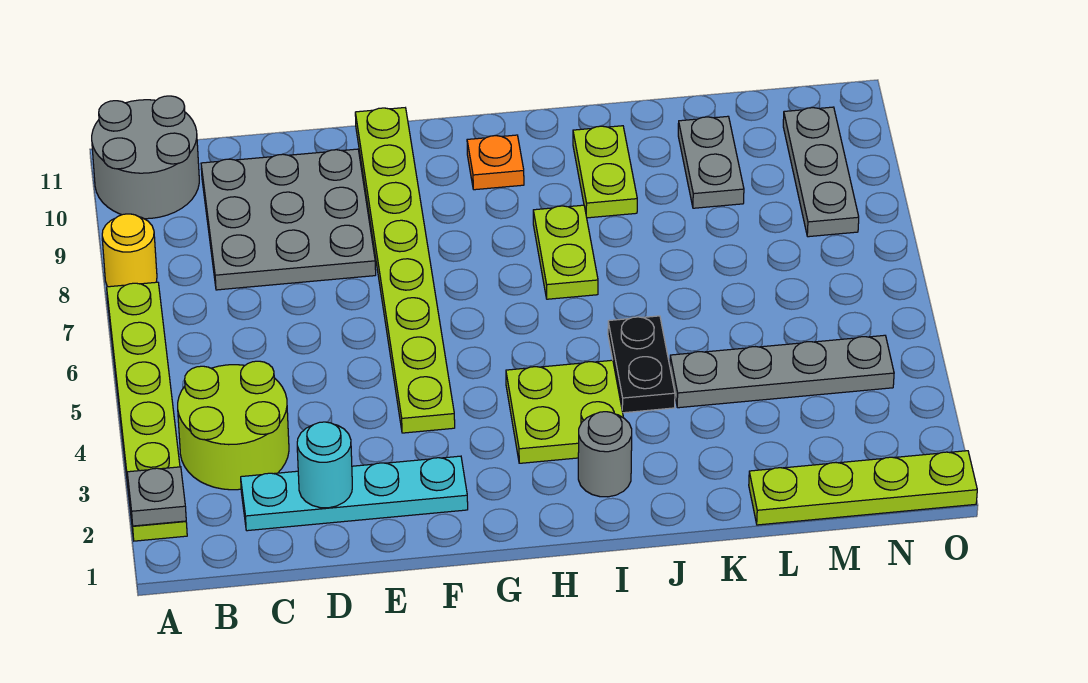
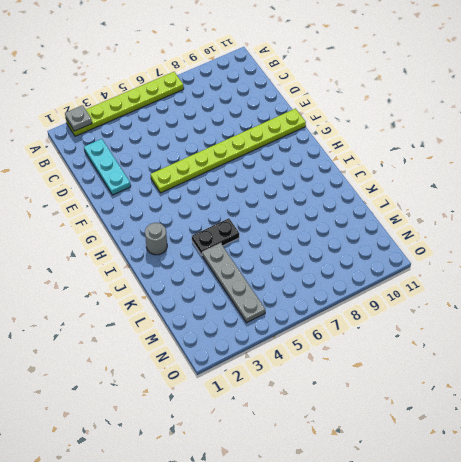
cyan 1x3 plate [84,139,131,195] -> cyan 1x4 plate [241,456,468,531]
none -> yellow 1x1 round brick [102,214,157,287]
none -> grey 2x2 round brick [92,96,199,219]
none -> lime 2x2 round brick [178,361,289,490]

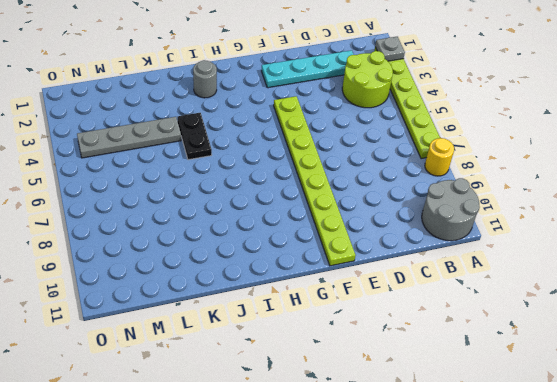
none -> grey 3x3 plate [201,149,376,290]
none -> lime 2x2 plate [506,360,623,463]
none -> orange 1x1 plate [467,135,524,190]

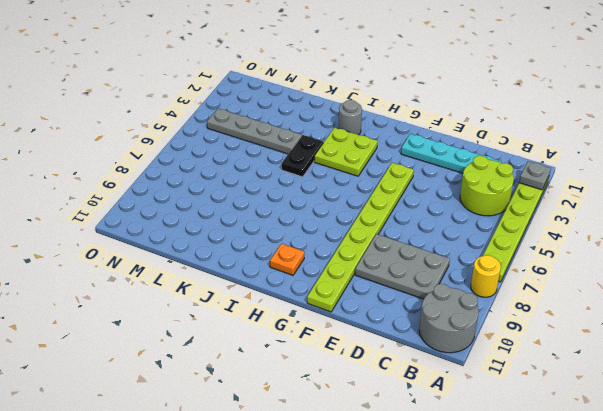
grey 2x3 plate [355,234,450,299] -> grey 3x3 plate [201,149,376,290]
none -> lime 1x2 plate [533,205,598,299]
none -> lime 1x2 plate [573,126,637,218]
none -> lime 1x4 plate [749,451,977,525]

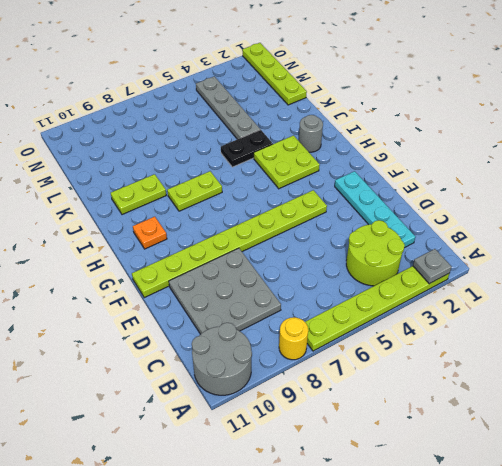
none -> grey 1x2 plate [678,116,744,208]
none -> grey 1x3 plate [783,107,859,237]
none -> cyan 1x1 round brick [297,422,352,508]

